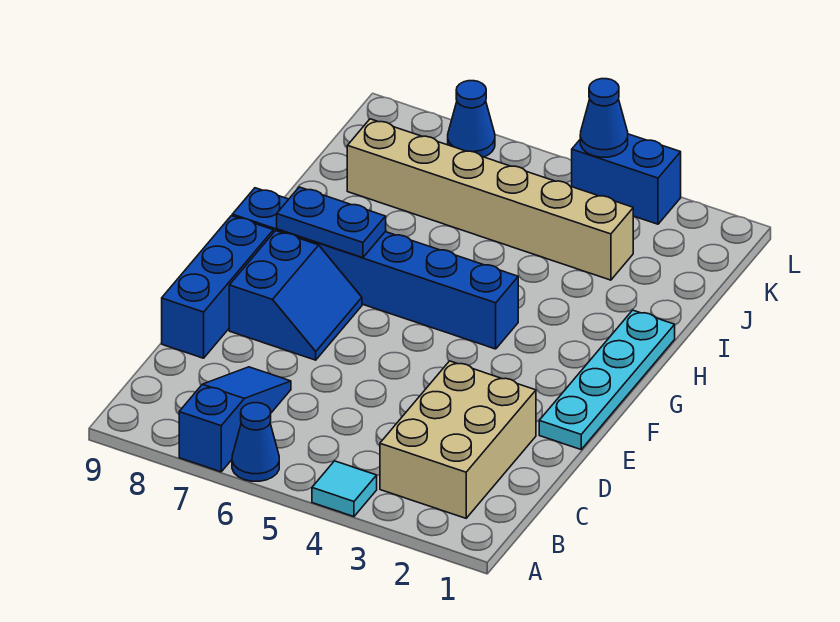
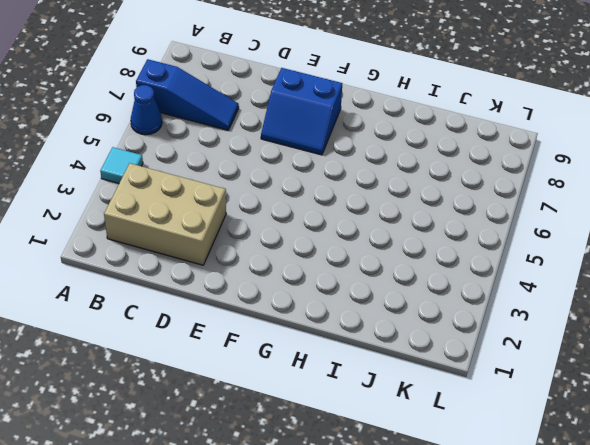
none -> blue 1x3 brick [162,216,273,358]
none -> cyan 1x4 plate [539,310,675,449]
none -> blue 1x6 brick [232,188,518,349]

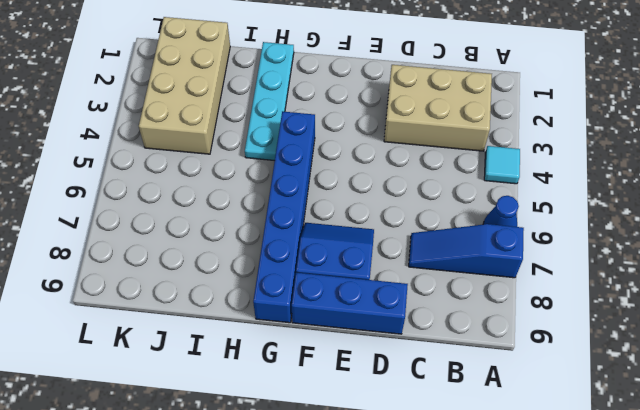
cyan 1x4 plate [245,42,294,161] -> cyan 1x4 plate turned to [539,310,675,449]
tan 2x4 brick [139,17,230,154] -> tan 1x6 brick [347,119,633,280]
none -> blue 1x2 brick [571,134,681,224]
none -> blue 1x1 cone [448,81,495,157]
none -> blue 1x2 plate [277,187,386,258]

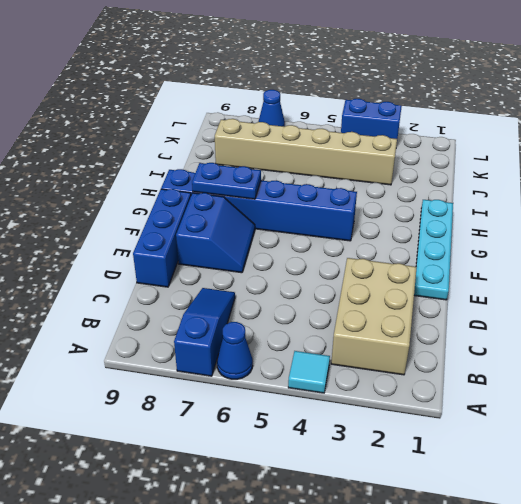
none -> blue 1x1 cone [580,79,628,157]

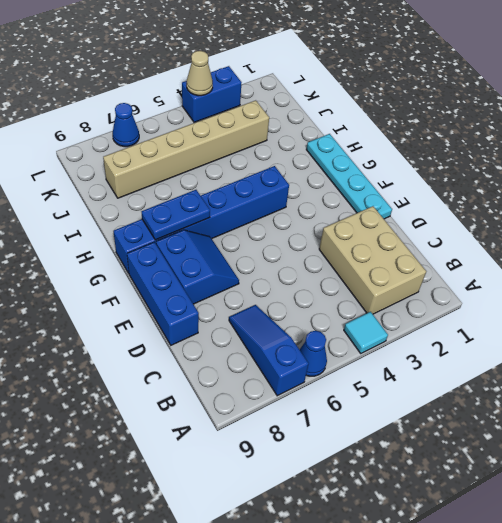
tan 1x1 cone [187,51,213,96] -> blue 1x1 cone [580,79,628,157]

